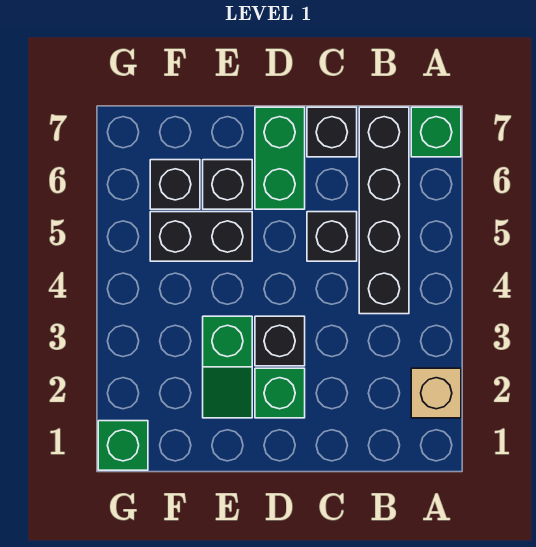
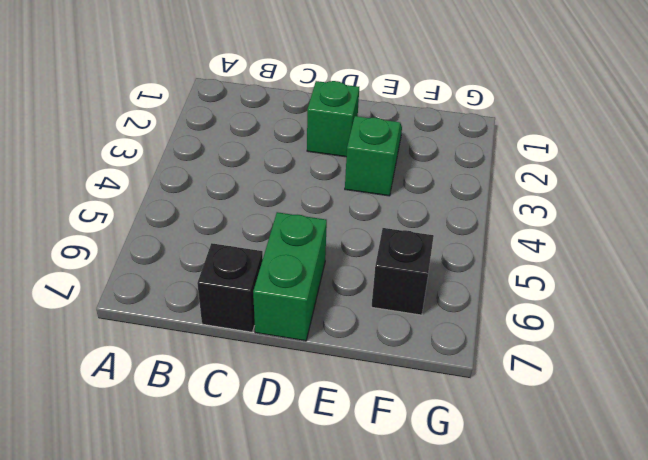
none -> tan 1x1 brick [411,368,461,418]
none -> green 1x1 brick [411,107,461,157]
none -> black 1x4 brick [359,107,409,314]

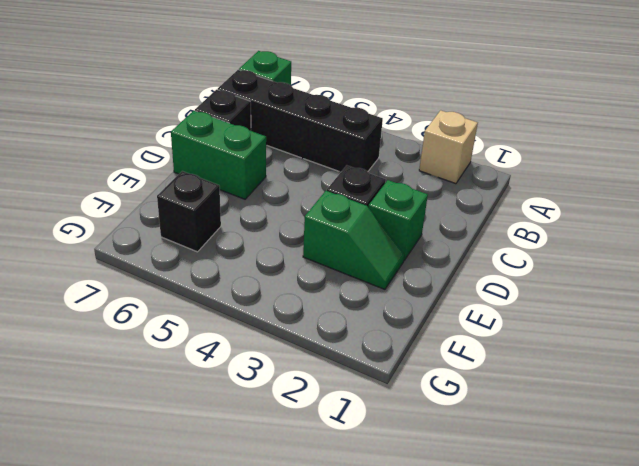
none -> black 1x1 brick [307,212,357,261]
none -> black 1x2 brick [150,212,252,261]
none -> black 1x1 brick [203,160,252,209]

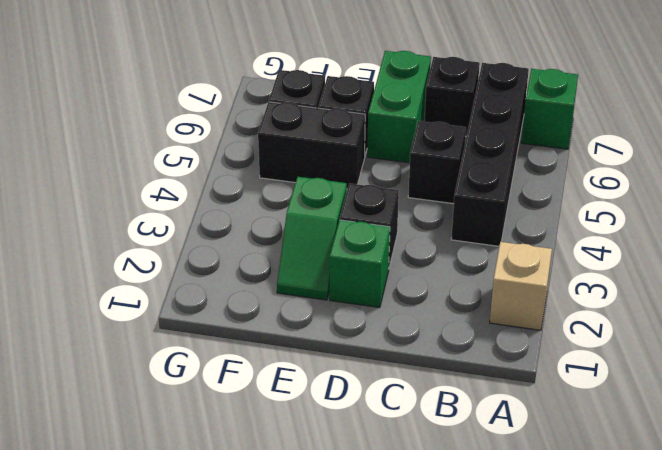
none -> green 1x1 brick [98,421,148,470]

